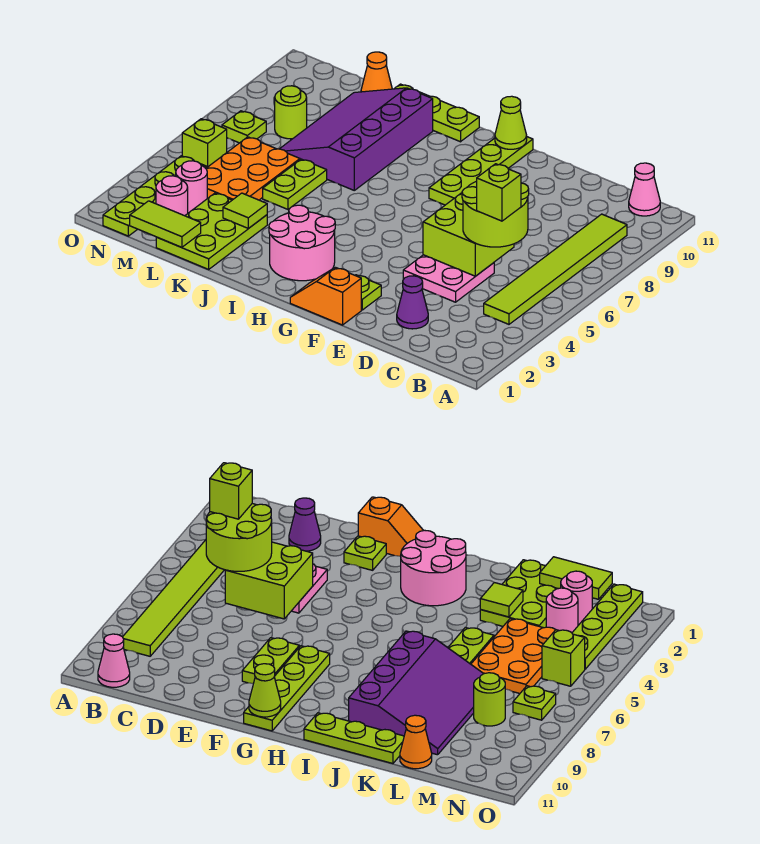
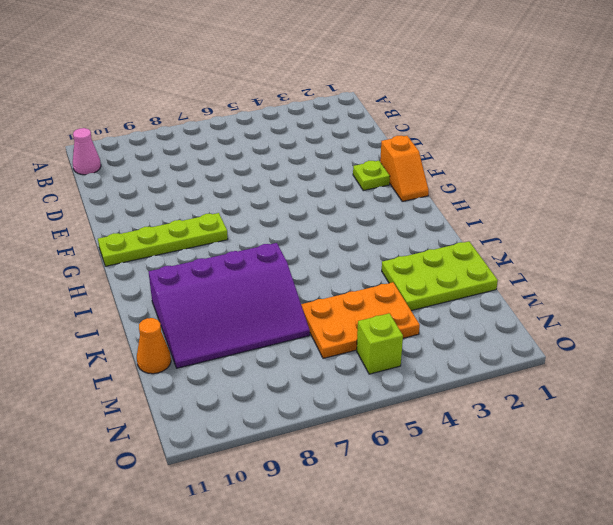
none -> lime 1x6 tile [484,214,627,324]
none -> purple 1x1 cone [397,276,428,329]
none -> pink 2x2 plate [403,255,494,302]

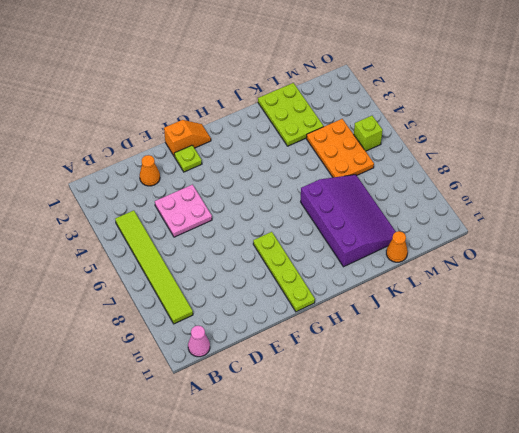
orange 1x1 cone [140,155,160,186] -> purple 1x1 cone [397,276,428,329]
none -> lime 1x2 plate [242,638,299,683]
none -> pink 2x2 round brick [269,205,335,281]
none -> lime 1x3 plate [395,84,479,142]

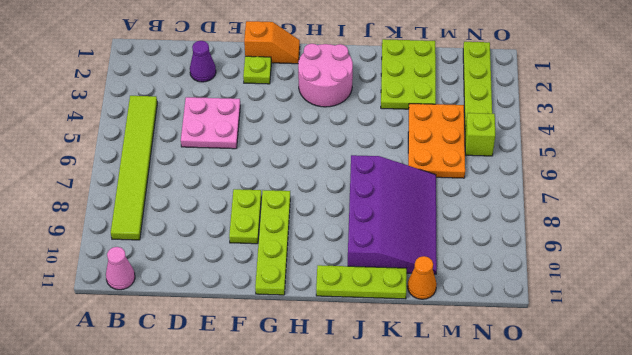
none -> lime 1x2 plate [263,159,327,209]
none -> pink 1x1 round brick [156,176,188,216]
none -> pink 1x1 round brick [176,161,207,213]

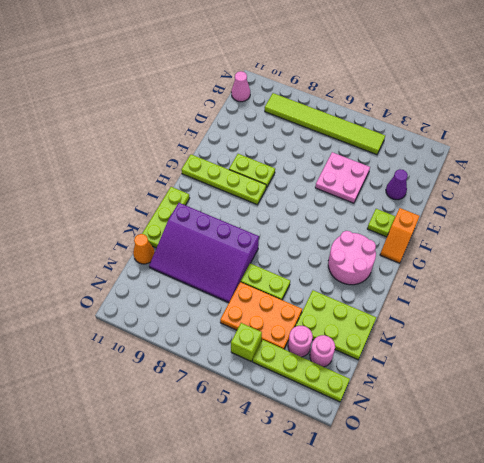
none -> lime 1x1 round brick [275,86,307,139]
none -> lime 1x1 plate [222,111,266,143]
none -> lime 2x2 brick [423,193,514,276]

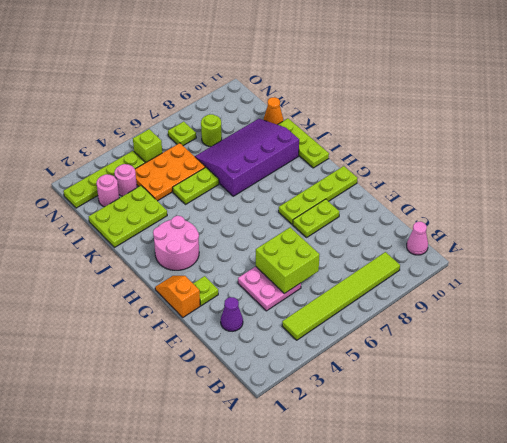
none -> lime 1x1 cone [495,96,527,149]
none -> lime 1x1 tile [223,193,267,229]
none -> lime 1x2 tile [130,201,201,247]

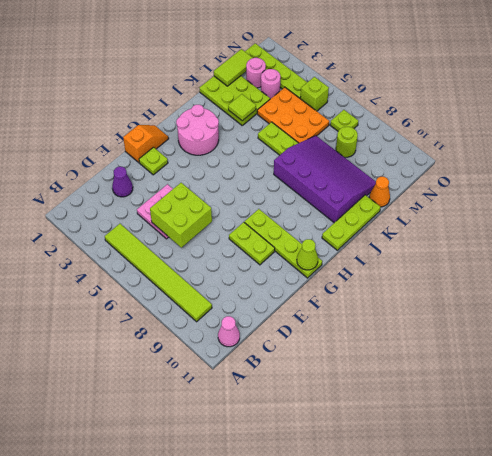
none -> lime 2x2 round brick [462,181,529,247]
none -> lime 1x1 brick [477,164,521,221]

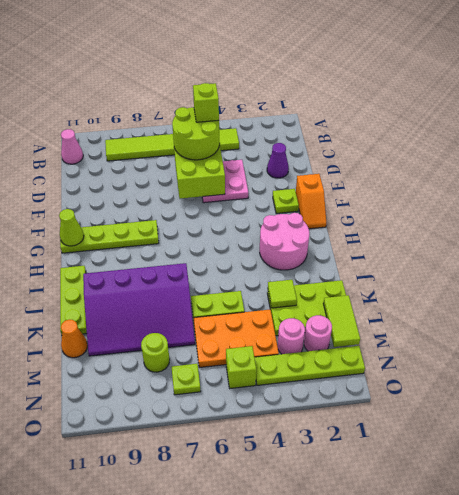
none -> lime 1x2 plate [242,638,299,683]

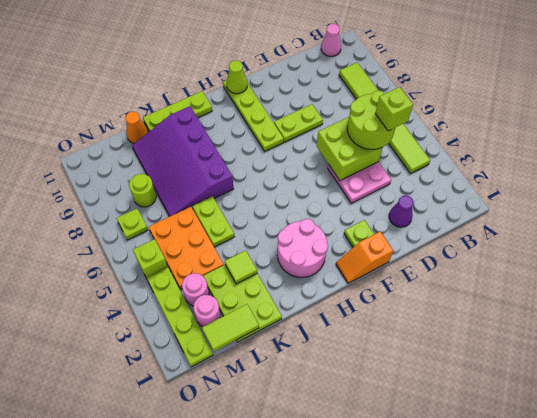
lime 1x2 plate [274,104,323,142] -> lime 1x2 plate turned to [242,638,299,683]

